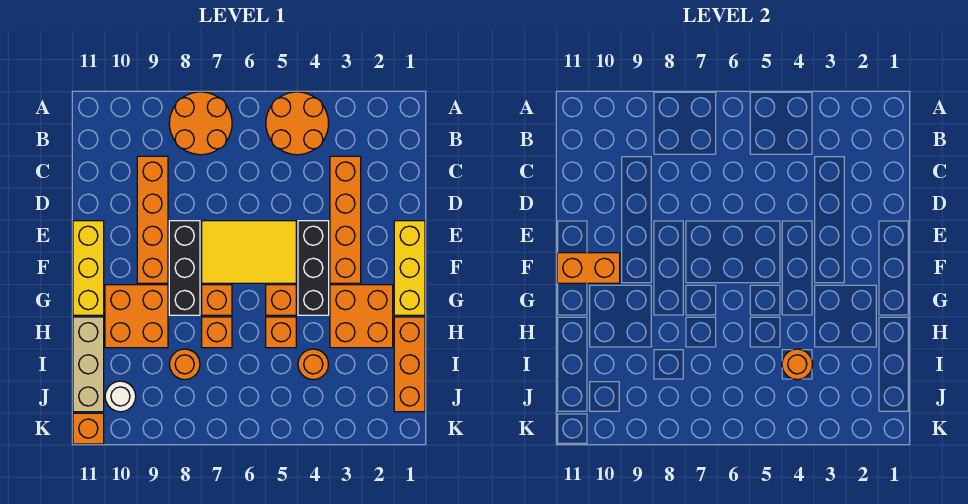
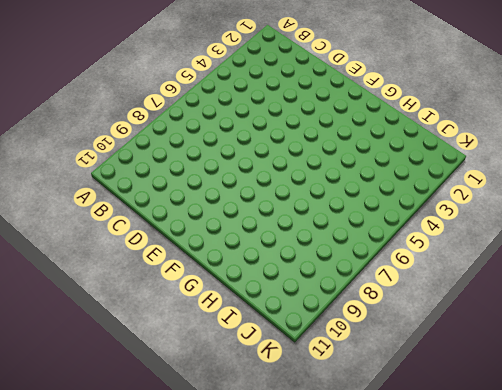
none -> orange 2x2 round brick [266,92,329,155]
none -> orange 2x2 round brick [169,92,232,155]
none -> orange 1x4 brick [330,156,361,283]

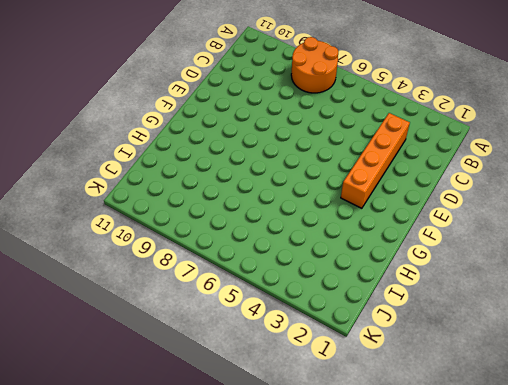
none -> orange 2x2 round brick [266,92,329,155]
none -> orange 1x4 brick [137,156,168,283]
none -> yellow 1x3 brick [394,221,425,315]

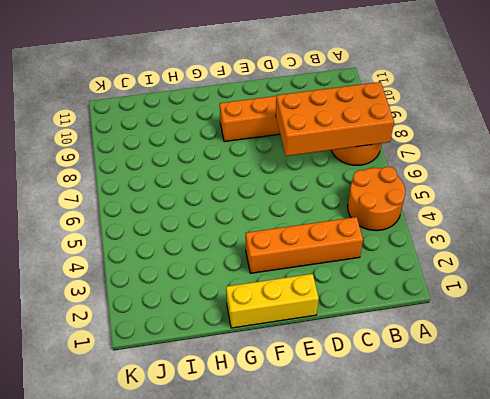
orange 2x4 brick [276,82,394,156] -> none
none -> black 1x3 brick [298,221,329,315]
none -> yellow 2x3 tile [202,221,296,283]
none -> black 1x3 brick [169,221,200,315]

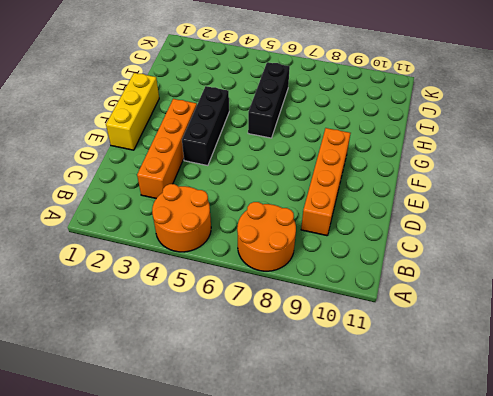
black 1x3 brick [248,62,290,138] -> black 1x3 brick moved to [169,221,200,315]
none -> yellow 2x3 tile [202,221,296,283]
none -> yellow 1x3 brick [73,221,104,315]
none -> orange 2x2 brick [330,285,393,348]

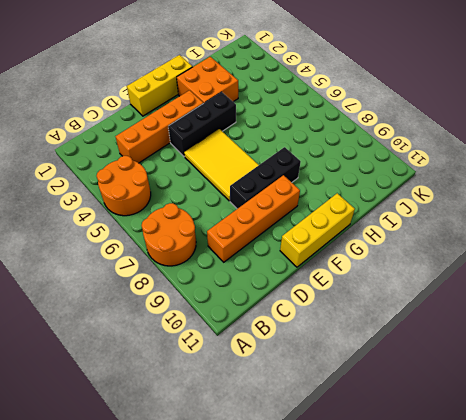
none -> orange 1x1 brick [266,285,296,315]
none -> orange 1x1 brick [202,285,232,315]
none -> orange 2x2 brick [105,285,168,348]

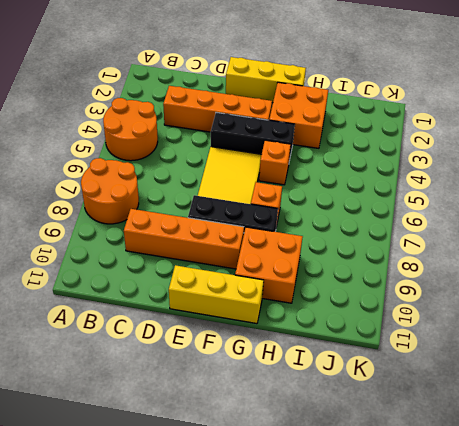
none -> orange 1x3 brick [394,317,425,412]
none -> orange 1x1 brick [266,317,296,348]
none -> orange 1x1 brick [202,317,232,348]

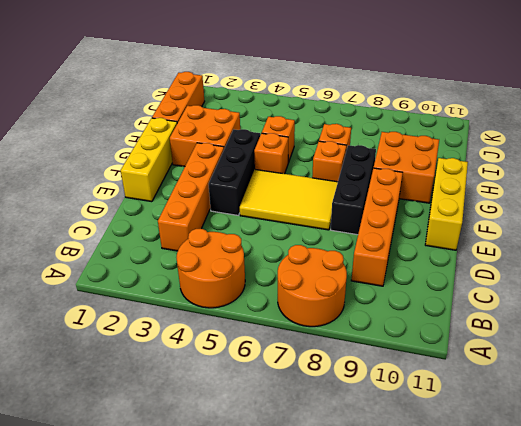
none -> tan 1x3 brick [73,317,104,412]
none -> orange 1x1 round brick [298,349,329,380]
none -> orange 1x1 round brick [169,349,200,380]

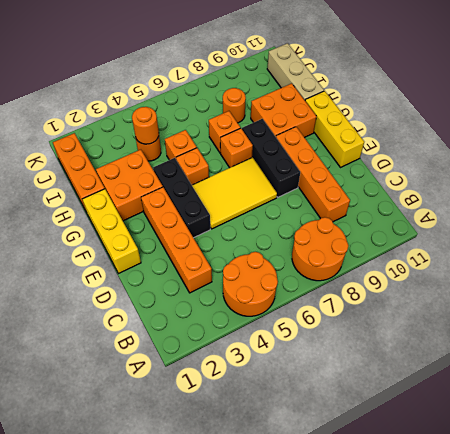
none -> white 1x1 round brick [105,381,136,412]
none -> orange 1x1 brick [73,413,104,444]
none -> orange 1x2 brick [557,253,620,283]

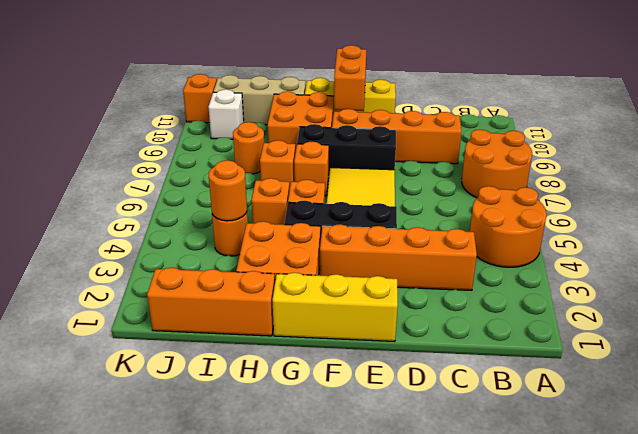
white 1x1 brick [208,89,244,139] -> white 1x1 round brick [105,381,136,412]

